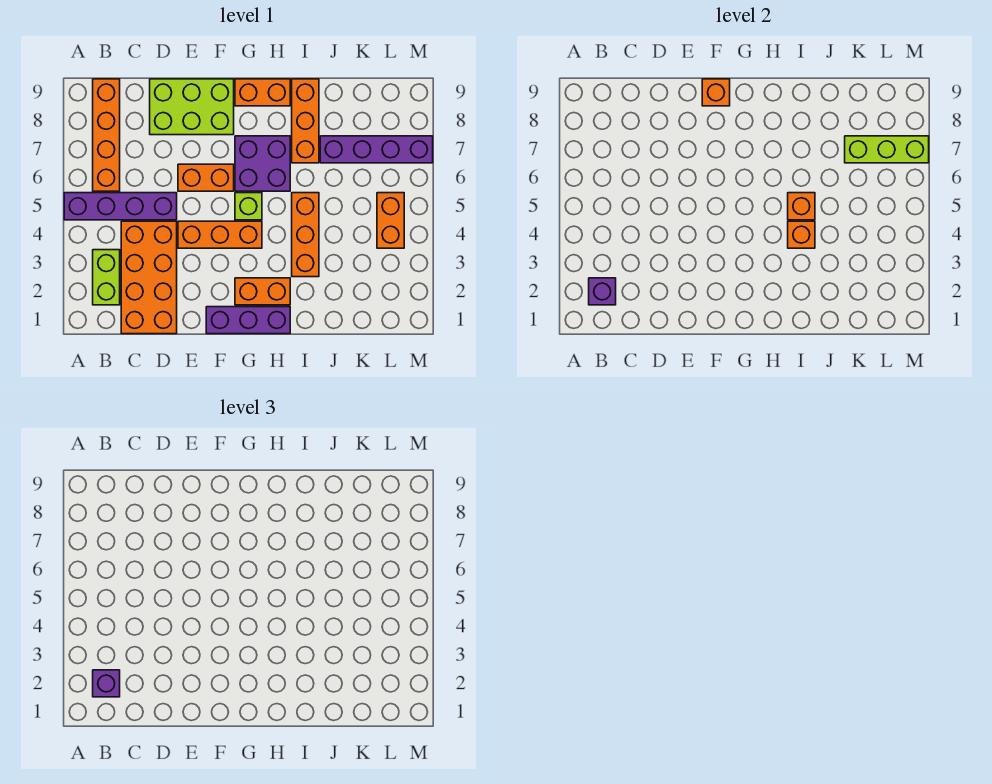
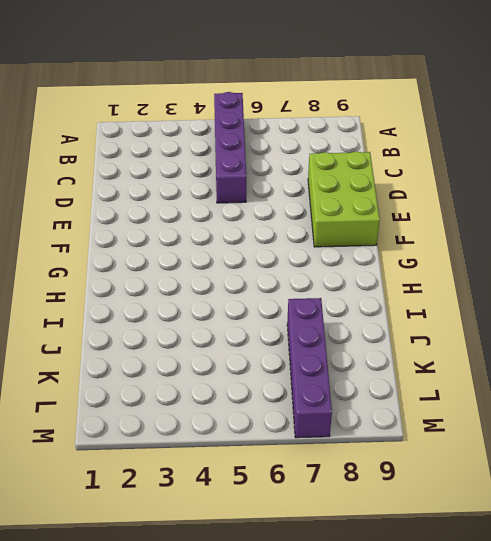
none -> lime 1x2 brick [93,250,120,305]
none -> orange 1x4 brick [93,79,120,191]
none -> orange 2x4 brick [121,221,177,334]

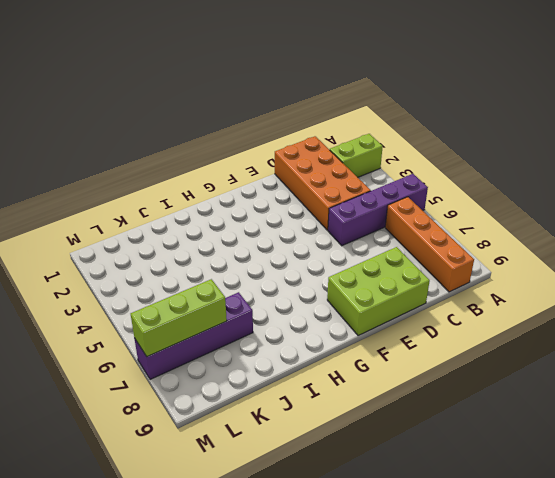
lime 1x2 brick [330,134,383,177] -> lime 1x2 brick turned to [93,250,120,305]
none -> orange 1x3 brick [178,221,262,248]
none -> orange 1x2 brick [178,164,234,191]
none -> purple 1x3 brick [206,307,290,334]

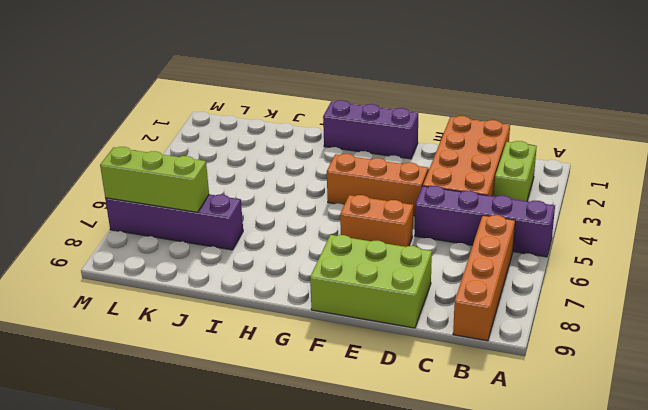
none -> orange 1x2 brick [235,278,290,305]
none -> lime 1x1 brick [235,193,262,220]
none -> purple 2x2 brick [235,136,290,191]

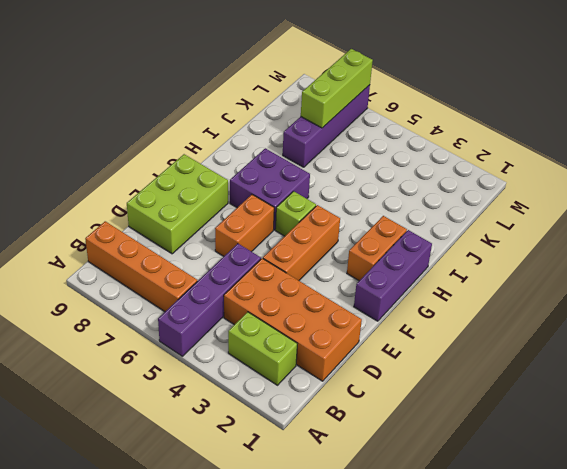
none -> orange 1x2 brick [235,79,290,106]
none -> orange 1x3 brick [292,193,319,277]
none -> orange 1x3 brick [292,79,319,163]

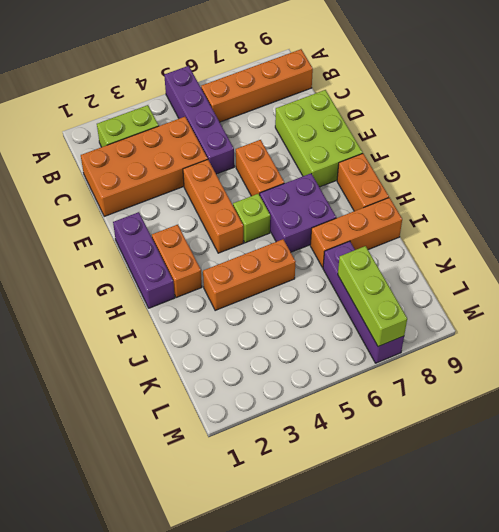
none -> orange 1x2 brick [377,193,404,248]
none -> purple 1x1 brick [589,278,616,305]
none -> orange 1x1 brick [702,79,730,106]

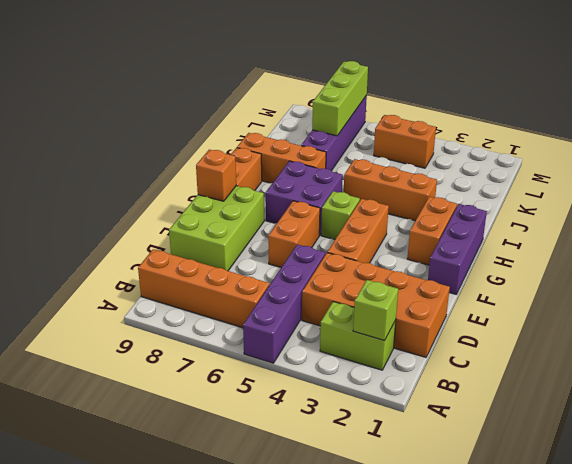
lime 1x1 brick [353,280,398,341] -> purple 1x1 brick [589,278,616,305]
none -> orange 1x1 brick [788,221,815,248]
none -> orange 1x1 brick [788,193,815,220]
none -> purple 1x1 brick [93,670,120,697]

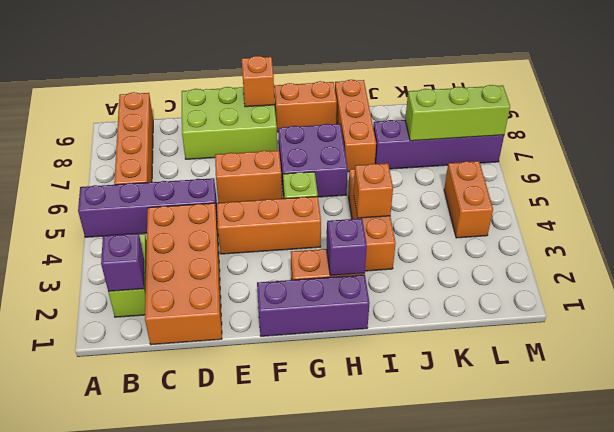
purple 1x1 brick [327,218,367,276] -> purple 1x1 brick moved to [93,670,120,697]
none -> orange 1x1 brick [788,193,815,220]

